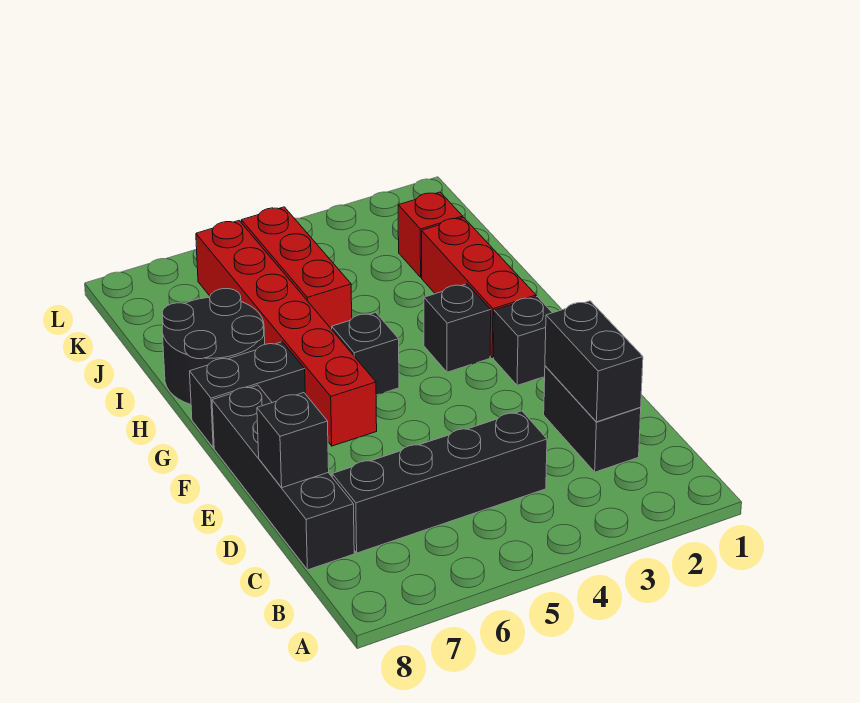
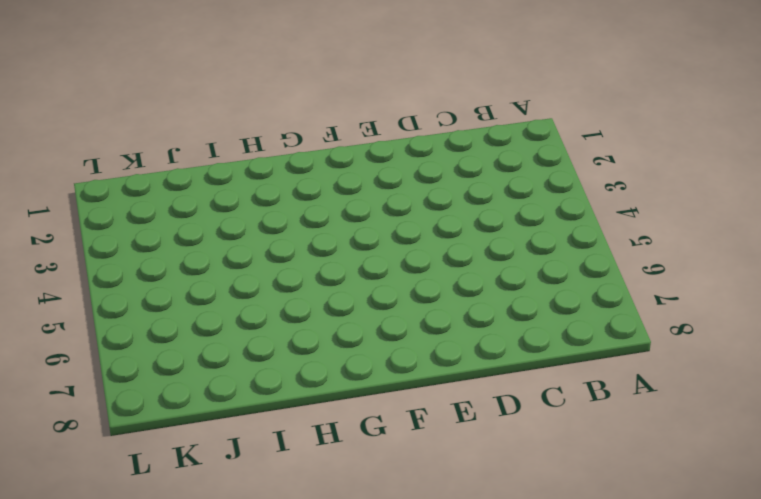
none -> black 1x2 brick [544,366,641,472]
none -> black 1x4 brick [332,411,547,553]
none -> black 1x4 brick [212,385,354,570]

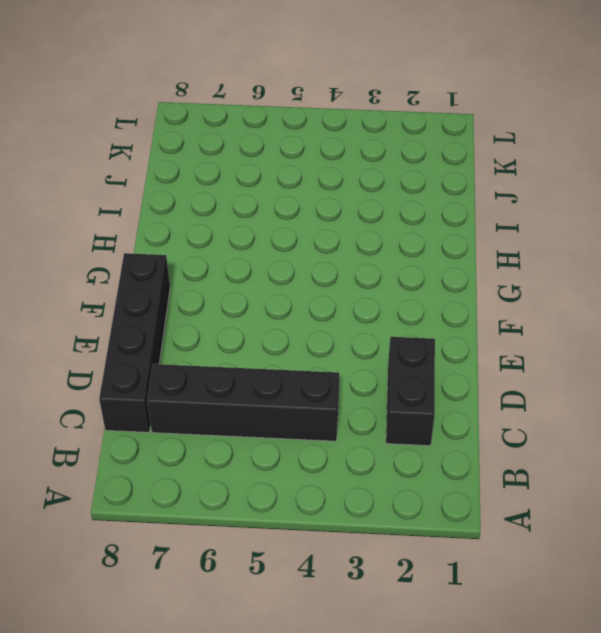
none -> black 1x1 brick [493,297,552,385]
none -> red 1x6 brick [196,221,377,446]
none -> red 1x3 brick [422,218,536,358]

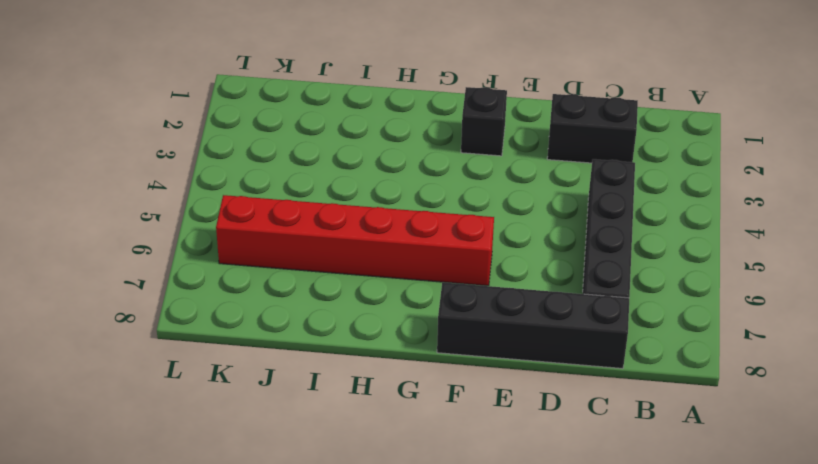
none -> red 1x3 brick [422,218,536,358]
none -> black 1x1 brick [424,284,491,372]
none -> black 1x1 brick [332,312,399,395]

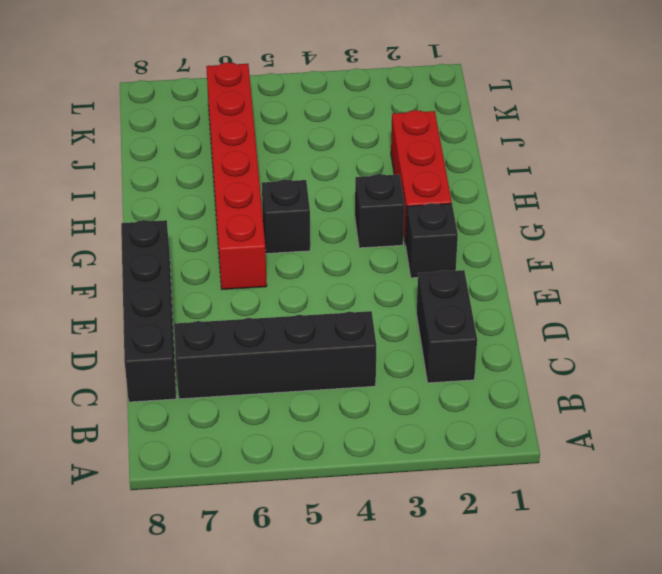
none -> black 1x2 brick [190,342,305,448]
none -> black 2x2 round brick [162,289,265,404]
none -> red 1x3 brick [241,207,352,329]

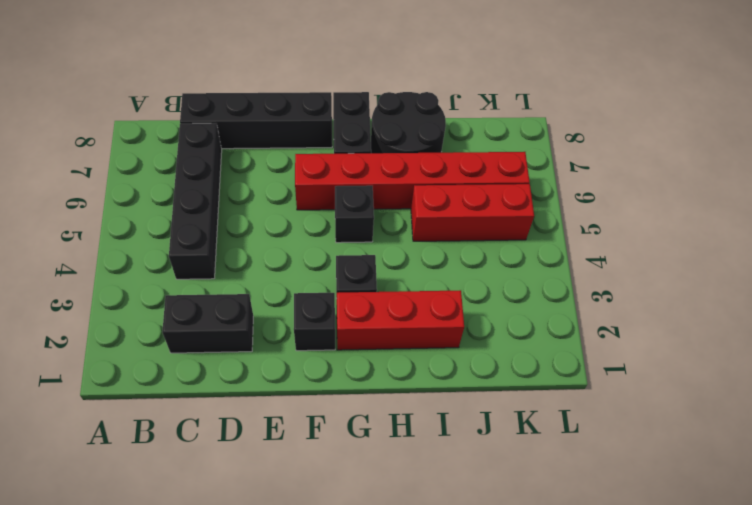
none -> red 1x1 brick [398,192,463,277]
none -> black 1x2 brick [545,301,643,422]
none -> black 1x1 brick [257,393,329,488]

